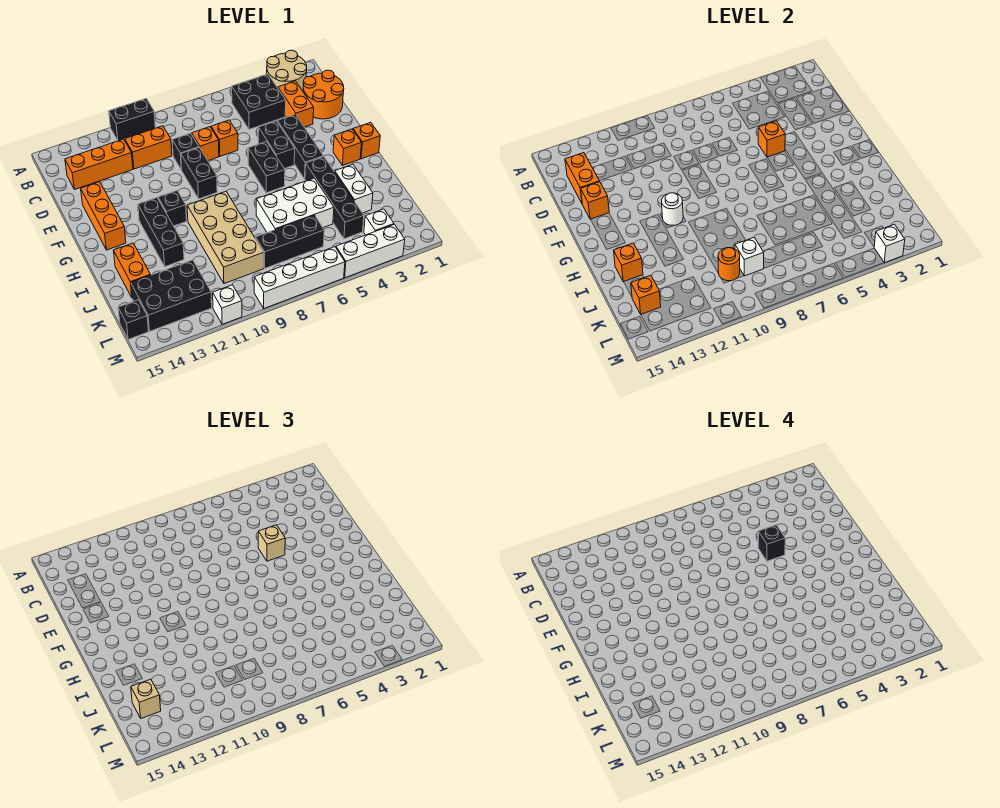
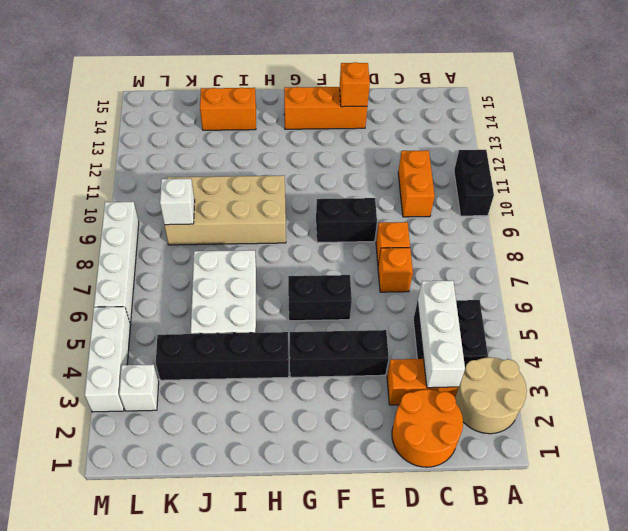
white 1x3 brick [417,280,465,388] -> none
none -> orange 1x3 brick [65,139,133,189]
none -> black 1x1 brick [172,133,199,170]
none -> black 1x2 brick [258,121,295,169]
none -> orange 1x1 brick [353,122,380,159]

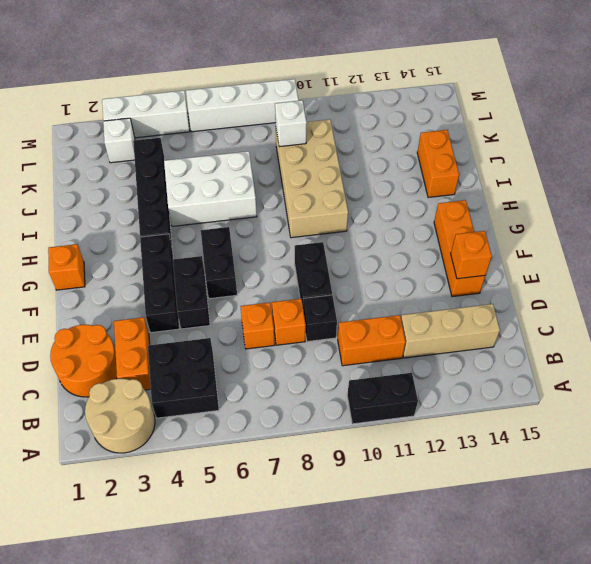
tan 1x3 brick [401,304,500,358] -> orange 1x3 brick [65,139,133,189]
none -> orange 1x1 brick [333,129,362,166]
none -> black 1x1 brick [158,191,187,226]
none -> black 1x3 brick [138,198,184,267]
none -> white 1x2 brick [335,164,373,213]

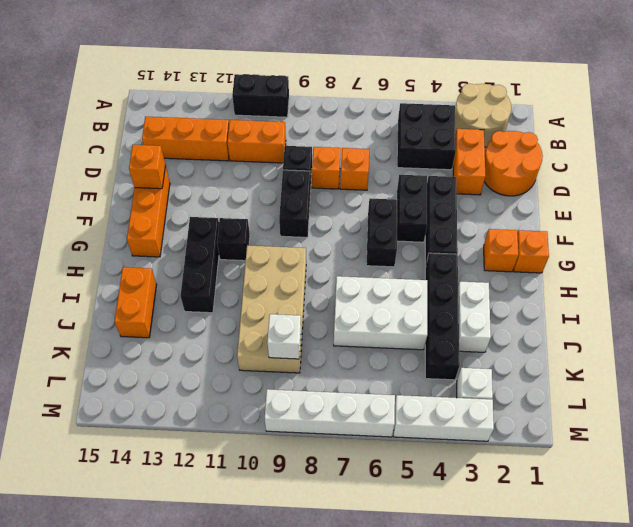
none -> black 1x3 brick [255,215,324,268]
none -> black 2x3 brick [131,260,212,331]
none -> black 1x1 brick [118,300,149,339]
none -> white 1x1 brick [213,285,242,324]

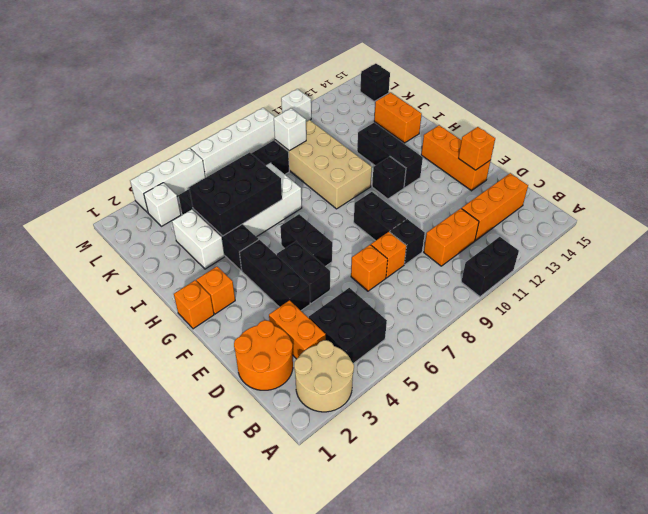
black 2x3 brick [189,153,282,236] -> black 2x3 brick moved to [131,260,212,331]
none -> orange 1x2 brick [565,153,600,203]
none -> orange 1x1 brick [758,121,785,157]
none -> white 1x1 round brick [662,193,683,225]
none -> orange 1x1 brick [614,243,643,282]

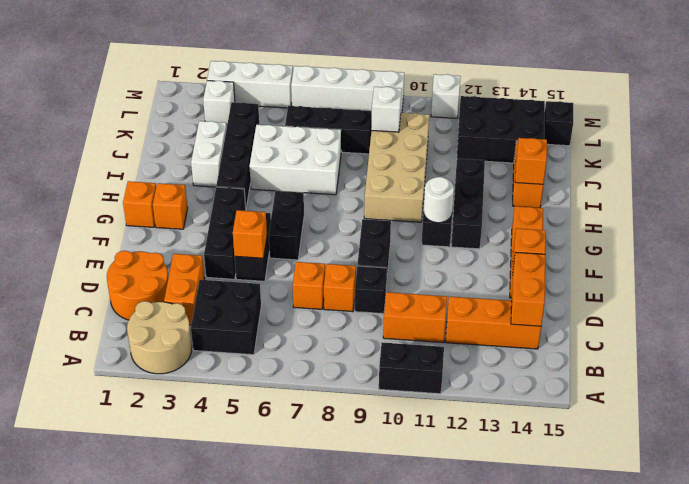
none -> orange 1x1 round brick [718,248,740,281]
none -> orange 1x1 brick [631,275,661,314]
none -> white 1x1 brick [874,224,905,263]
none -> tan 1x1 brick [258,525,285,561]

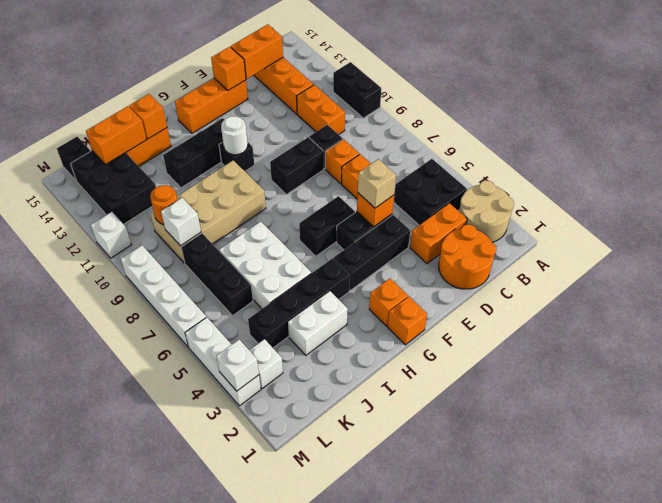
orange 1x2 brick [86,106,147,165] -> orange 1x1 brick [631,275,661,314]
none -> tan 1x1 brick [131,679,161,718]
none -> black 1x1 brick [758,525,785,561]

